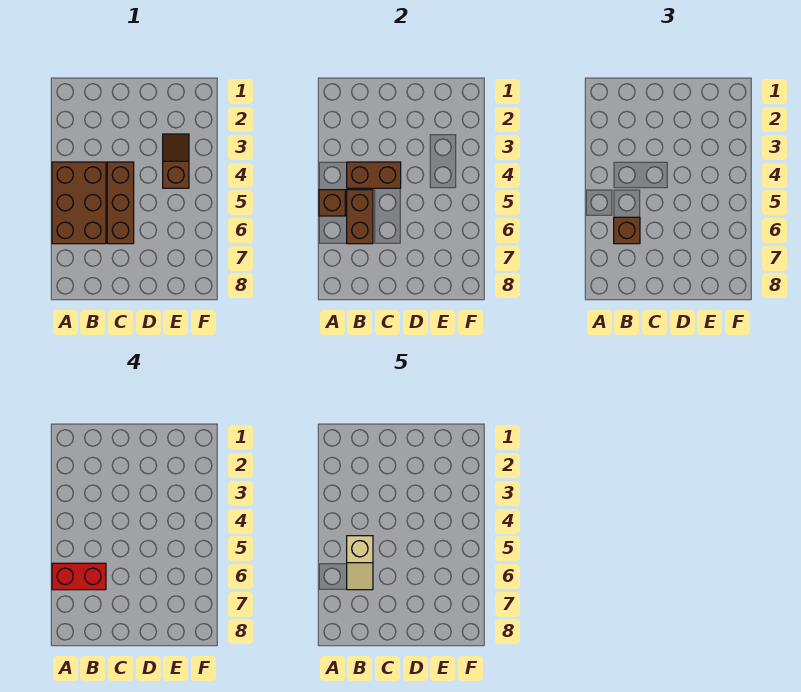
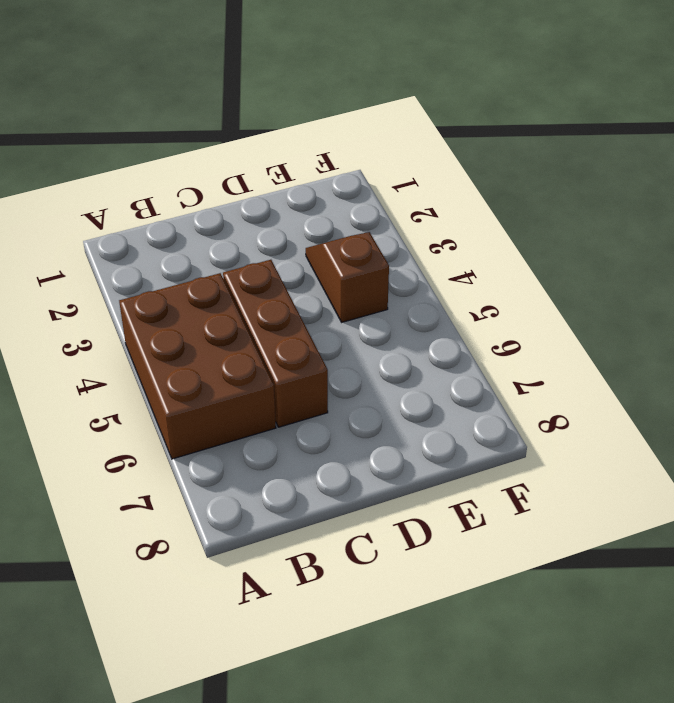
none -> brown 1x1 brick [319,190,345,216]
none -> brown 1x2 brick [347,162,401,188]

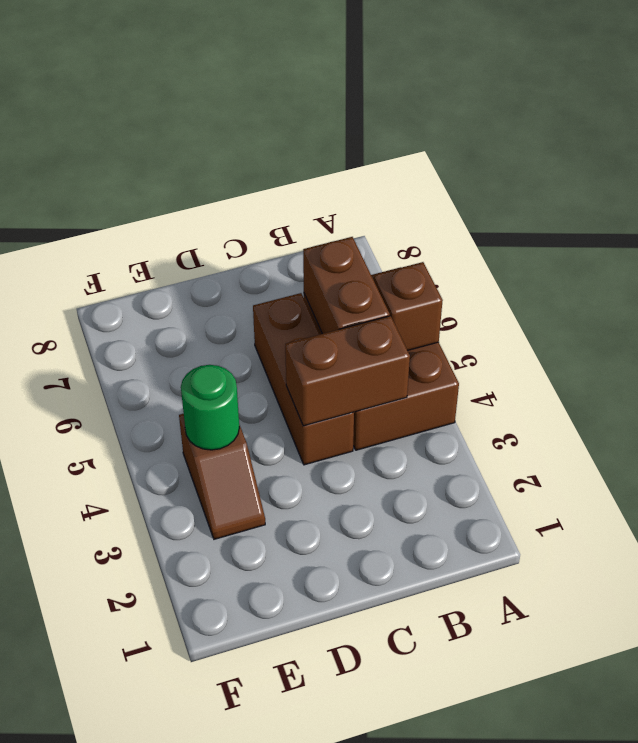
green 1x1 round brick [181,365,239,450] -> none
none -> brown 1x1 brick [614,217,640,244]
none -> red 1x2 brick [52,563,106,590]

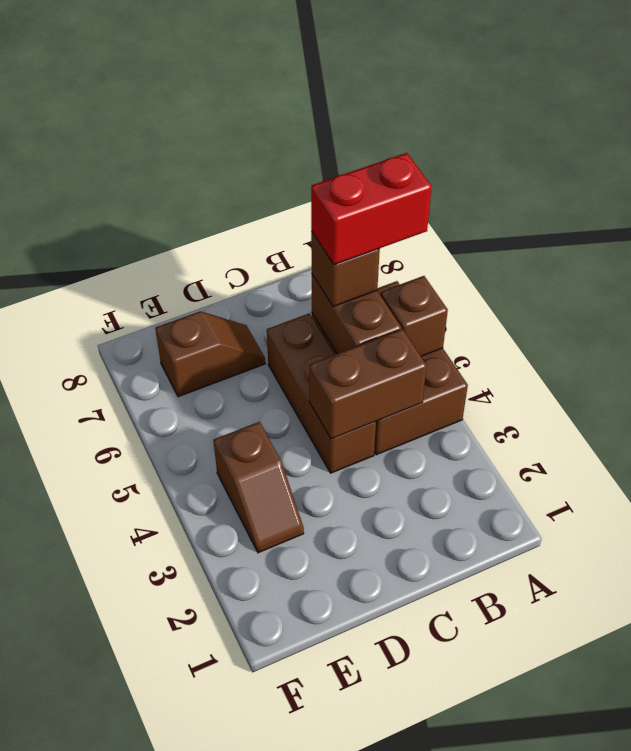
brown 1x2 slope [155,311,265,397] -> none
none -> tan 1x2 slope [347,536,373,590]

